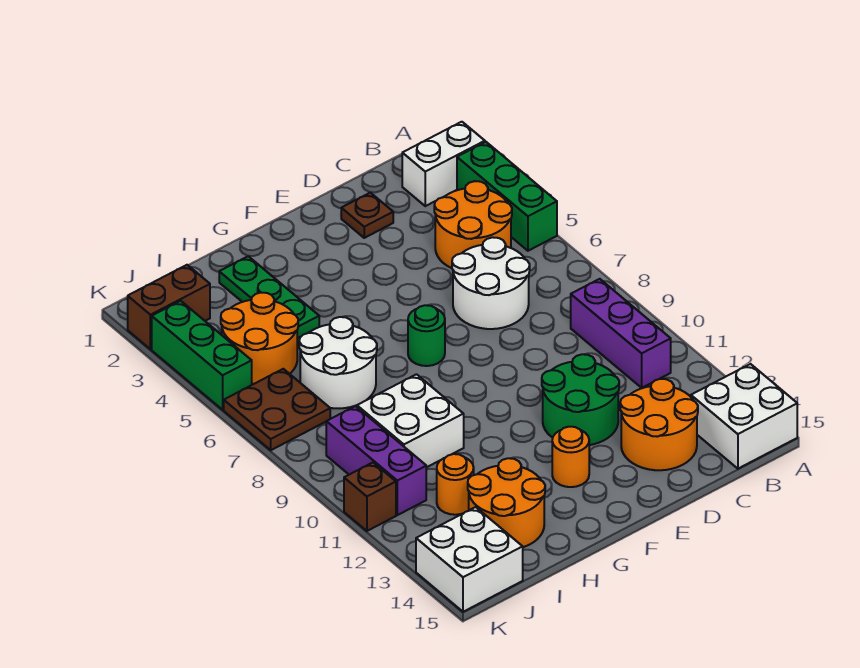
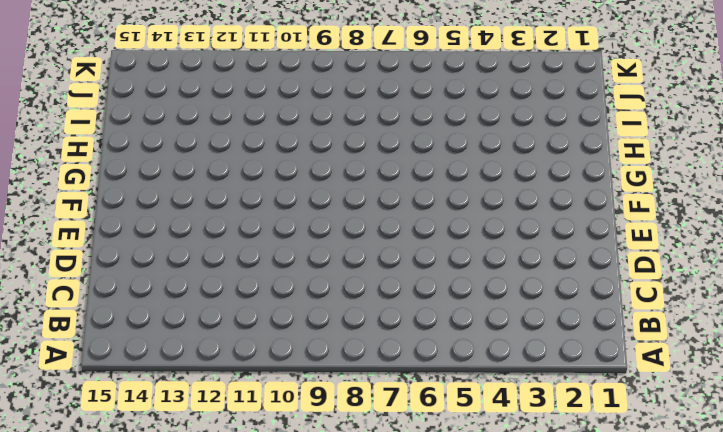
none -> white 1x2 brick [402,122,485,206]
none -> green 1x3 brick [457,142,557,251]
none -> white 2x2 brick [691,364,797,469]

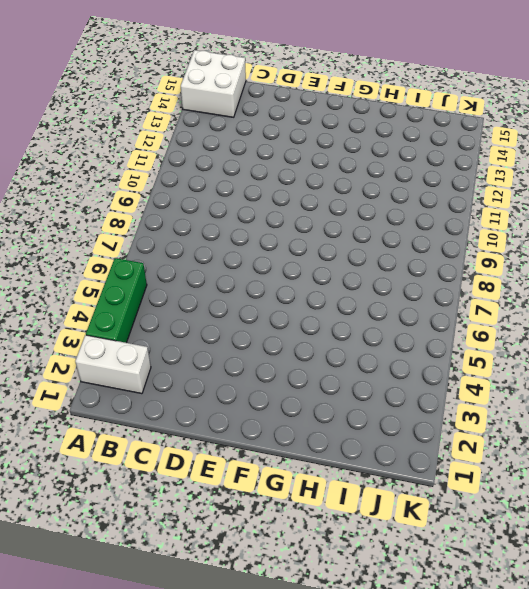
none -> orange 2x2 round brick [434,181,512,268]
none -> purple 1x3 brick [571,279,671,388]
none -> white 2x2 round brick [452,237,530,329]

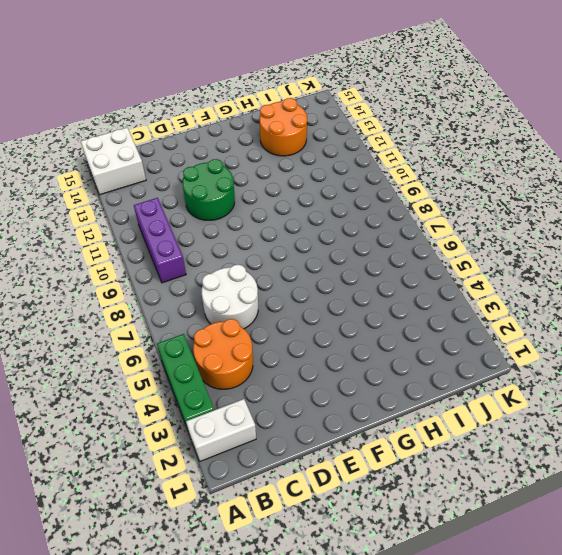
none -> orange 2x2 round brick [620,379,698,470]
none -> brown 1x1 plate [341,193,393,238]
none -> green 1x1 round brick [408,305,445,366]

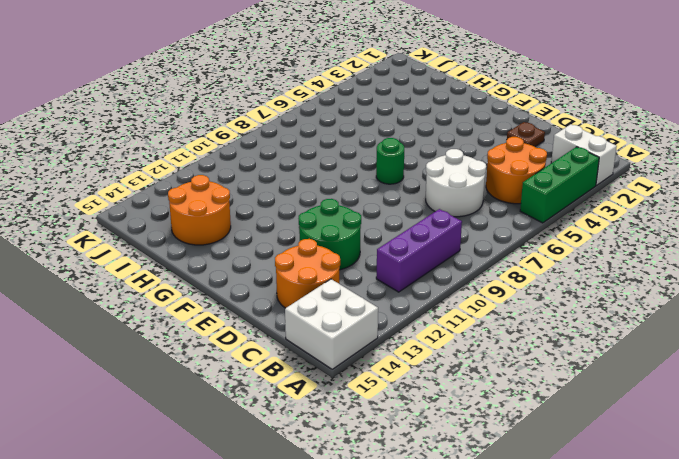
none -> orange 1x1 round brick [552,427,589,487]
none -> green 1x3 plate [219,256,319,338]
none -> white 2x2 round brick [299,317,377,408]

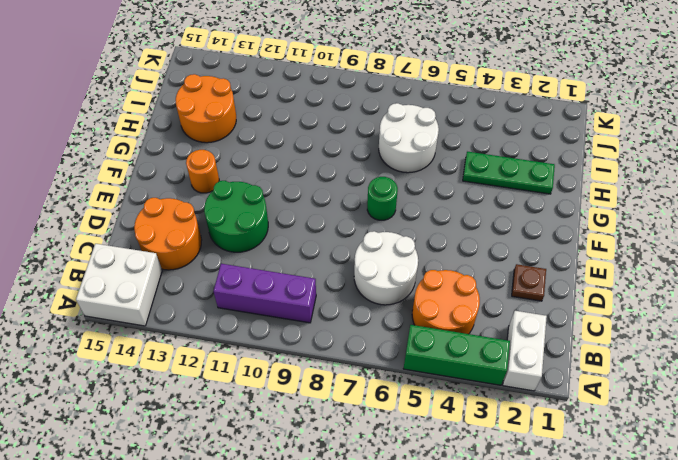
none -> white 2x2 brick [357,374,464,467]
none -> orange 2x2 round brick [221,293,298,384]
none -> orange 1x1 round brick [437,454,474,515]

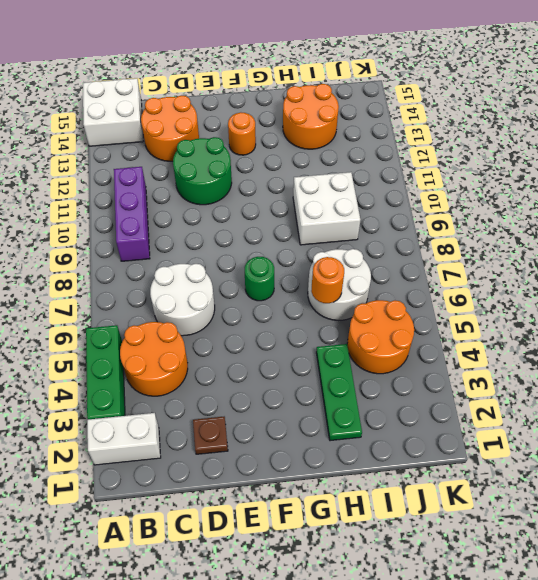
orange 1x1 round brick [311,257,344,303] -> orange 1x1 round brick moved to [437,454,474,515]
none -> brown 1x2 brick [128,265,210,349]
none -> brown 2x2 plate [224,369,330,450]
none -> purple 1x3 brick [326,406,426,515]

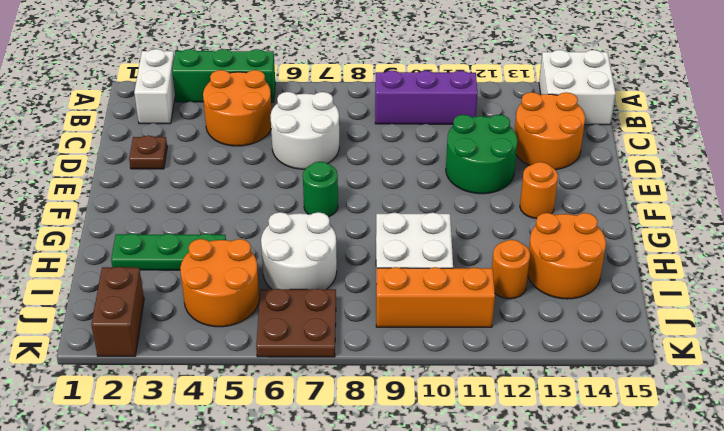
orange 1x3 brick [376,267,495,327] -> purple 1x3 brick [326,406,426,515]
none -> white 2x2 brick [416,507,523,612]
none -> green 1x3 brick [152,301,252,410]
none -> brown 1x1 brick [344,463,396,531]

